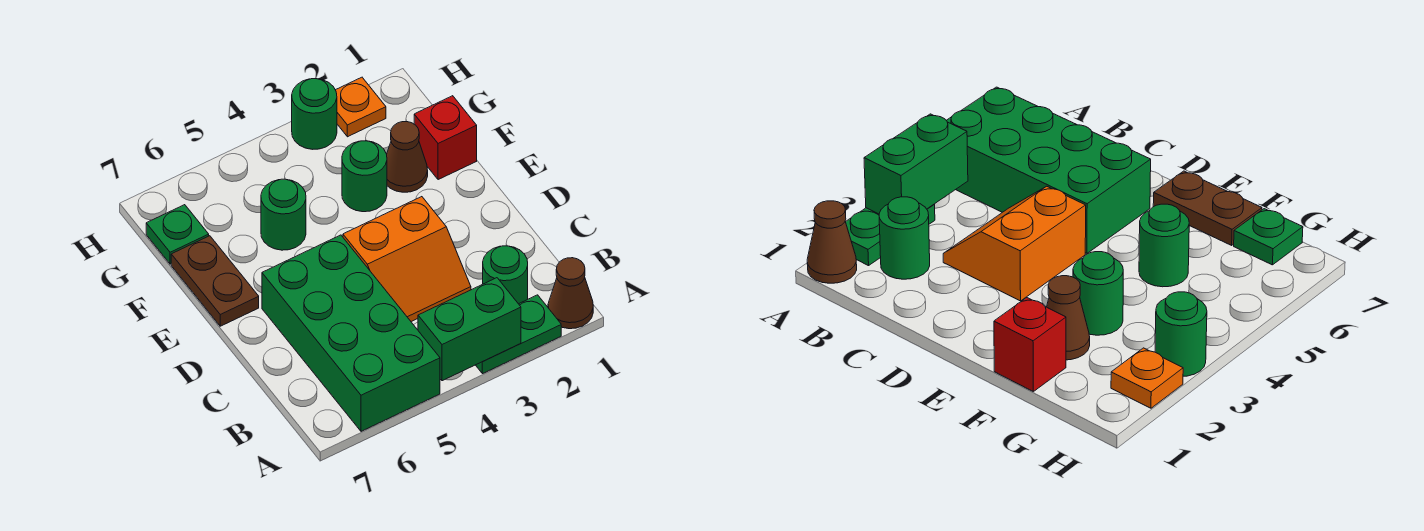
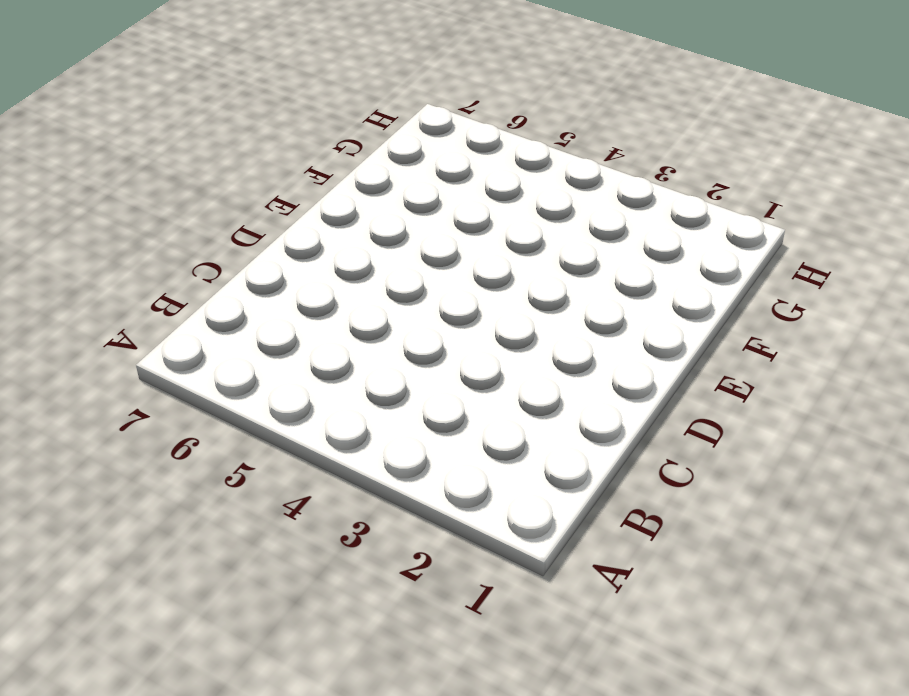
none -> brown 1x1 cone [548,258,593,329]
none -> green 1x2 plate [476,295,561,374]
none -> green 2x4 brick [262,235,440,431]

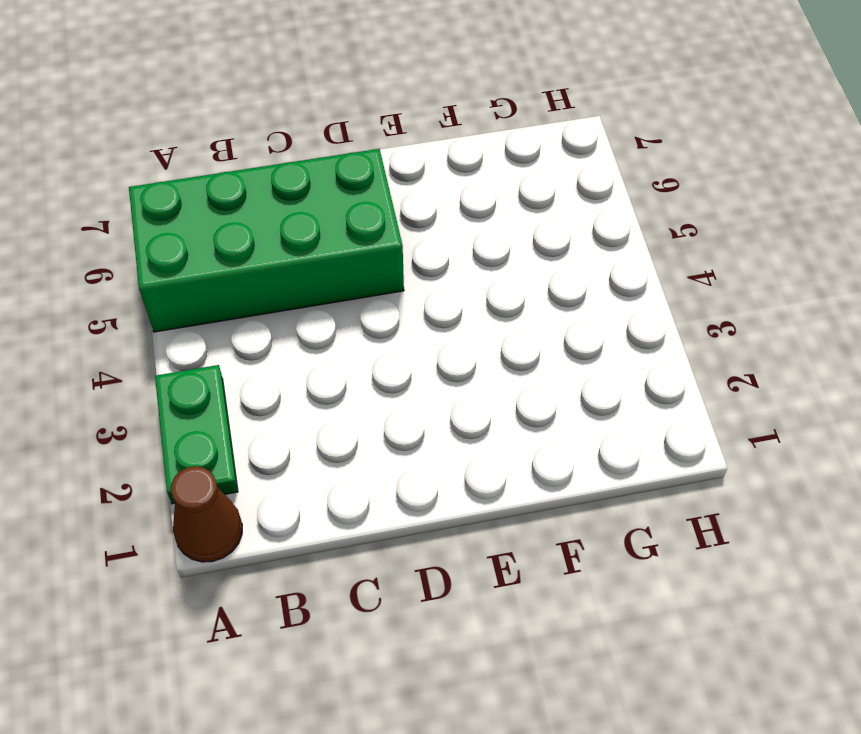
none -> green 1x1 round brick [483,246,528,304]
none -> orange 2x2 slope [343,197,471,322]
none -> brown 1x2 plate [171,236,259,326]

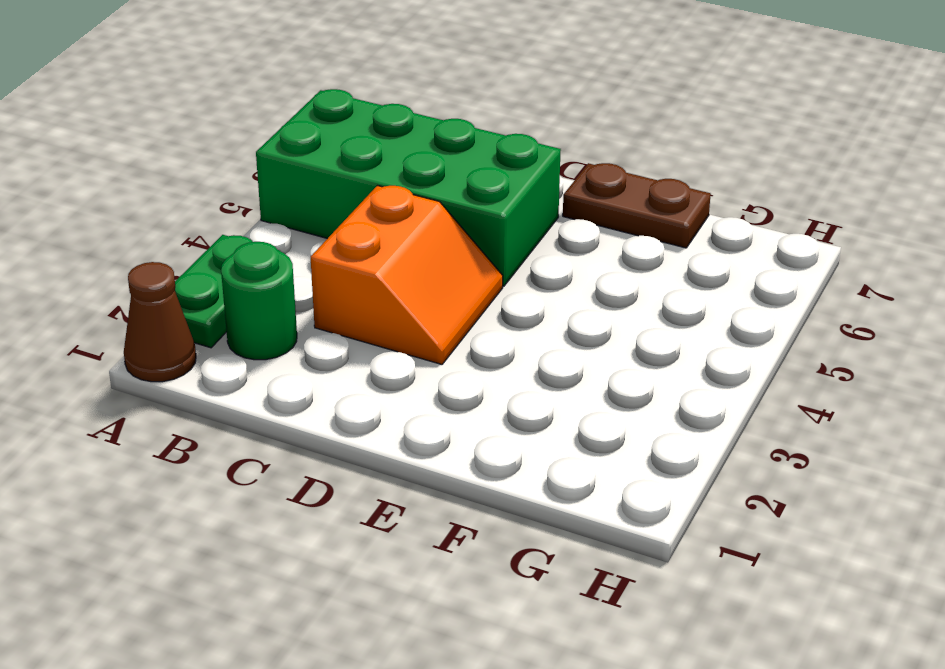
orange 2x2 slope [311,186,503,364] -> orange 2x2 slope turned to [343,197,471,322]
none -> red 1x1 brick [414,96,477,180]
none -> brown 1x1 cone [387,122,428,192]
none -> green 1x1 round brick [342,141,387,212]

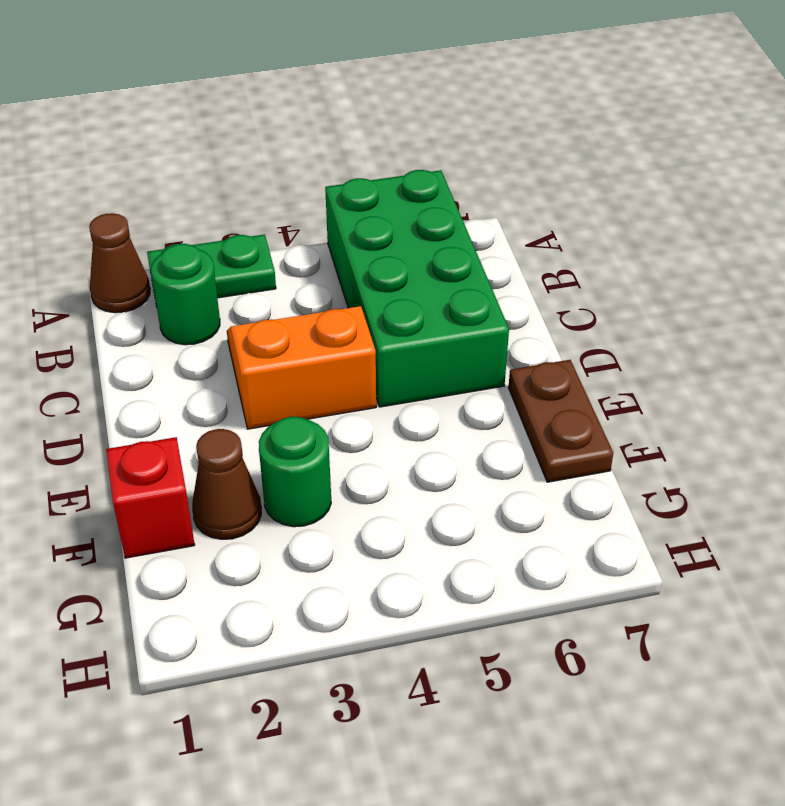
none -> green 1x1 round brick [261,179,306,250]
none -> green 1x1 plate [146,205,209,264]
none -> orange 1x1 plate [336,77,386,137]

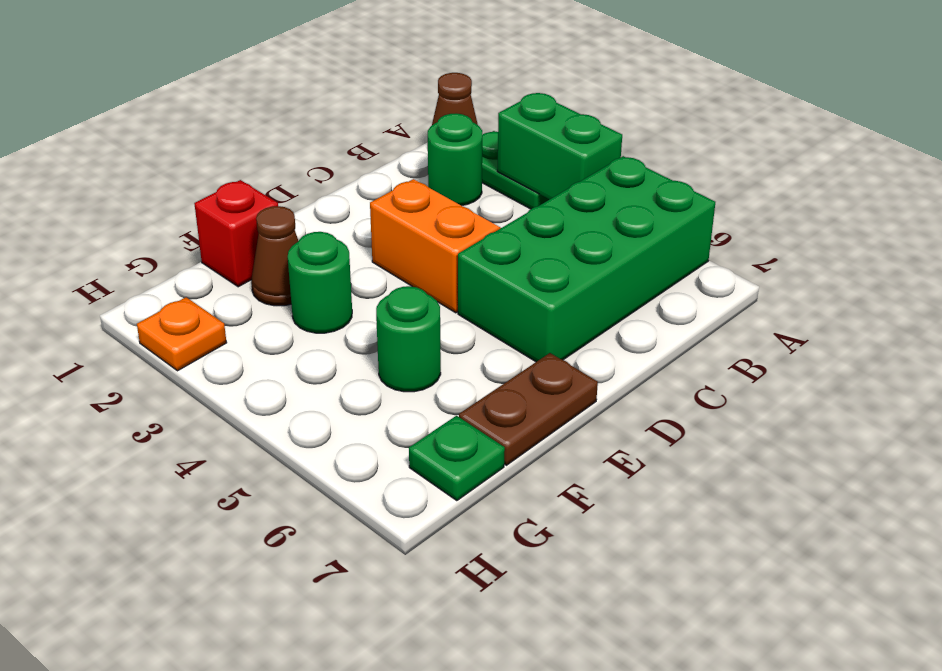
none -> green 1x1 round brick [292,79,337,149]

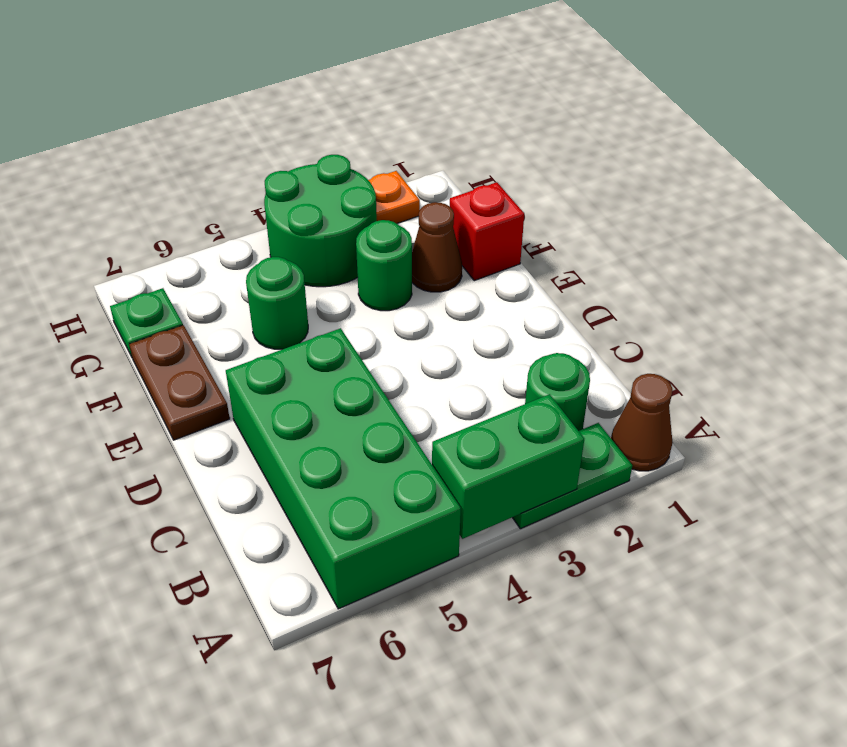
green 2x2 round brick [264,155,377,287] -> green 1x1 round brick [292,79,337,149]
none -> orange 2x2 slope [343,197,471,322]

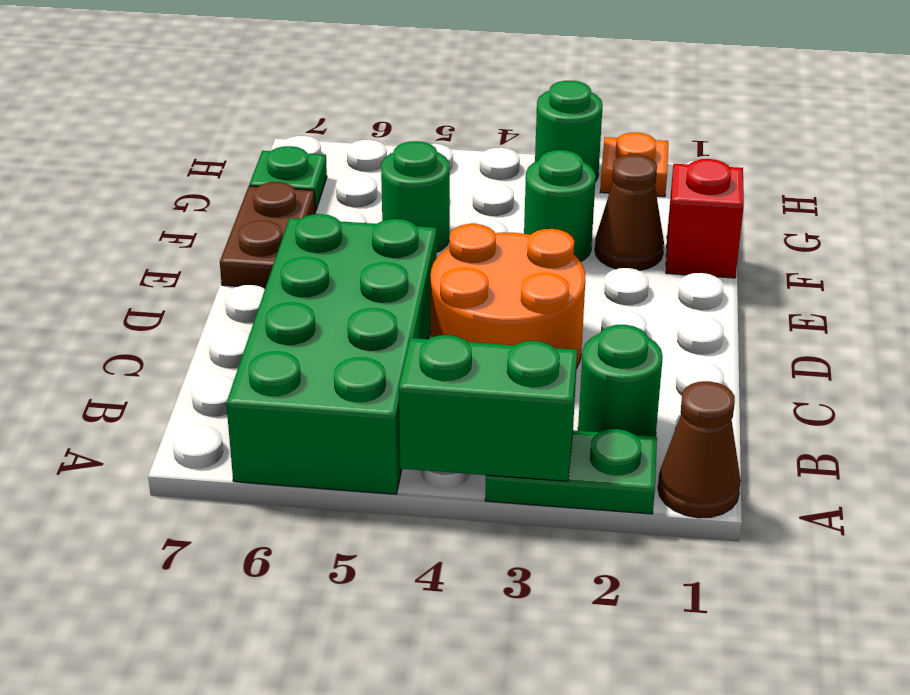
orange 2x2 round brick [431,224,585,368] -> orange 2x2 slope [343,197,471,322]

